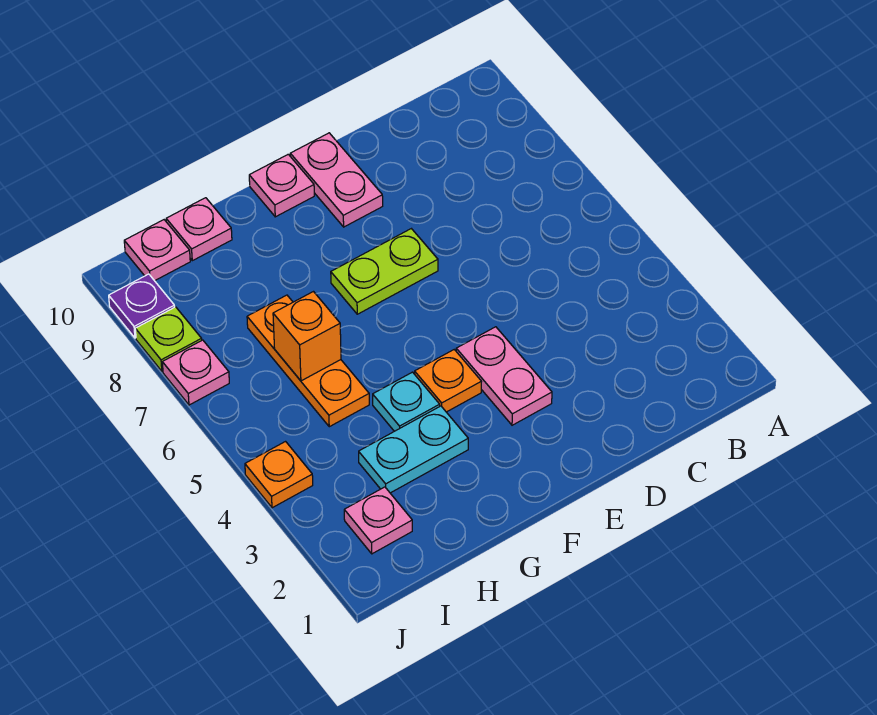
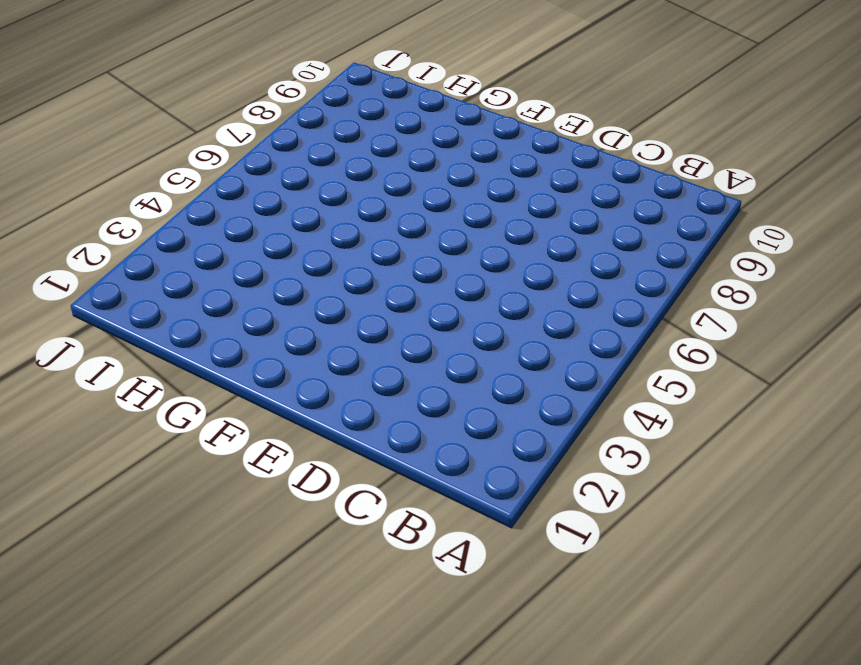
none -> pink 1x2 plate [456,327,552,425]
none -> lime 1x2 plate [331,229,438,314]
none -> pink 1x2 plate [290,133,383,227]

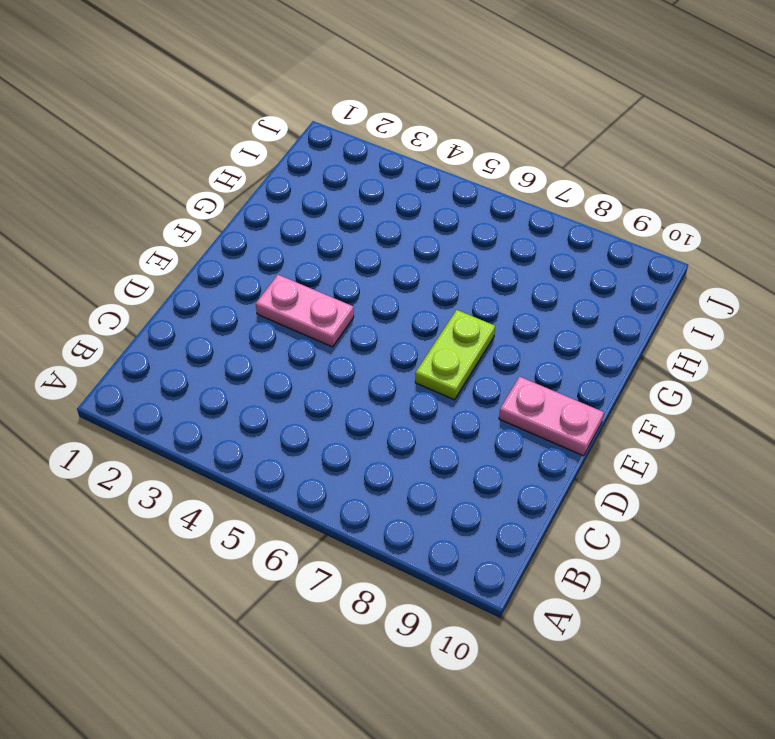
none -> orange 1x1 plate [415,350,482,412]
none -> pink 1x1 plate [249,154,314,217]
none -> cyan 1x2 plate [359,406,468,493]

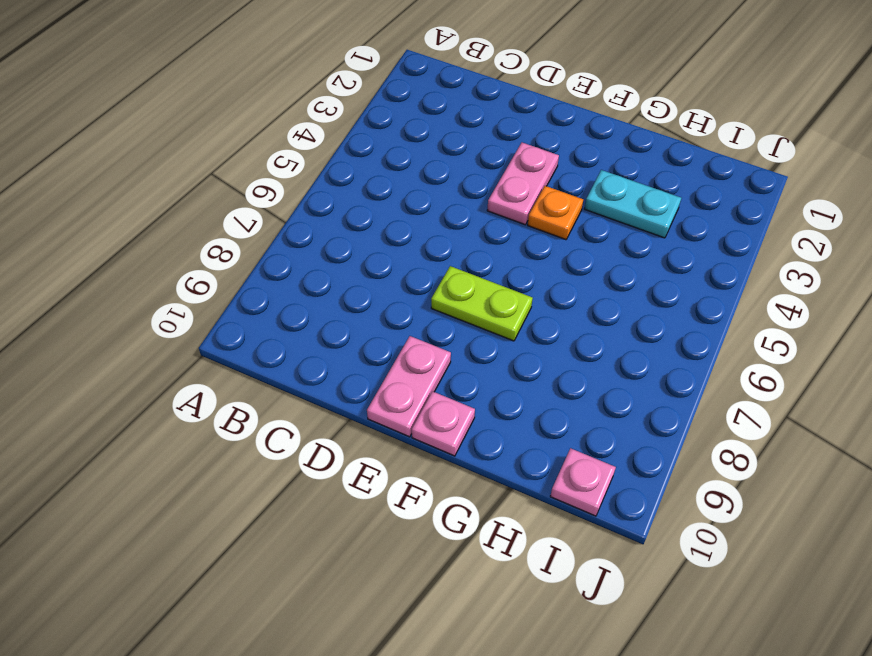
none -> cyan 1x1 plate [373,372,440,431]
none -> orange 1x3 plate [247,295,369,427]
none -> pink 1x1 plate [166,198,232,261]

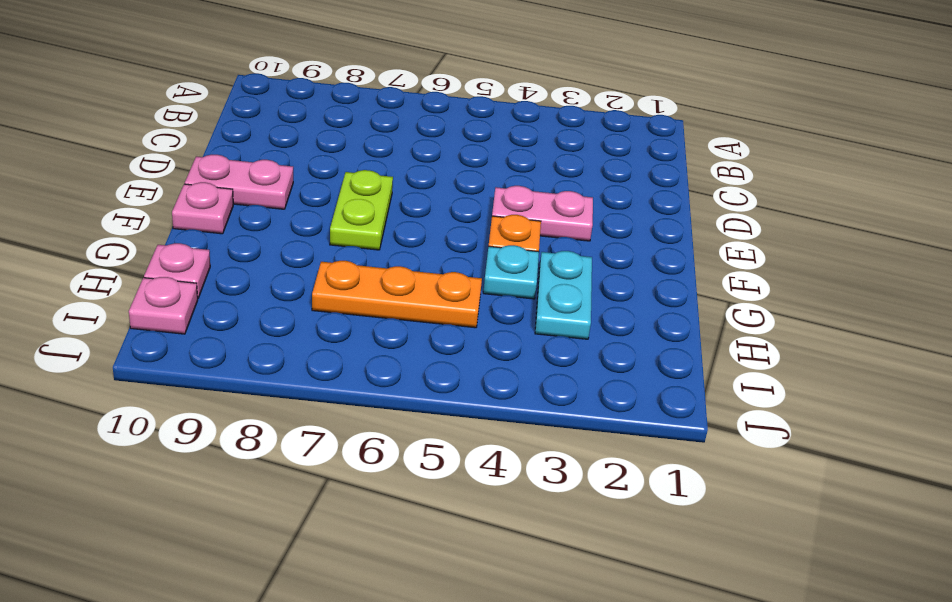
none -> pink 1x1 plate [344,487,412,554]
none -> orange 1x1 plate [245,442,313,508]
none -> pink 1x1 plate [162,340,229,405]

